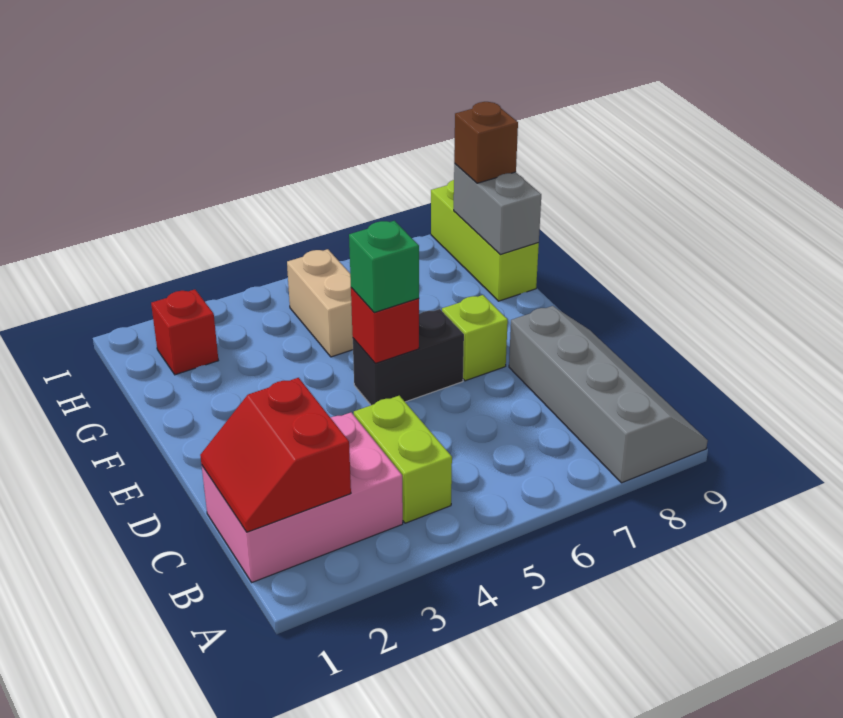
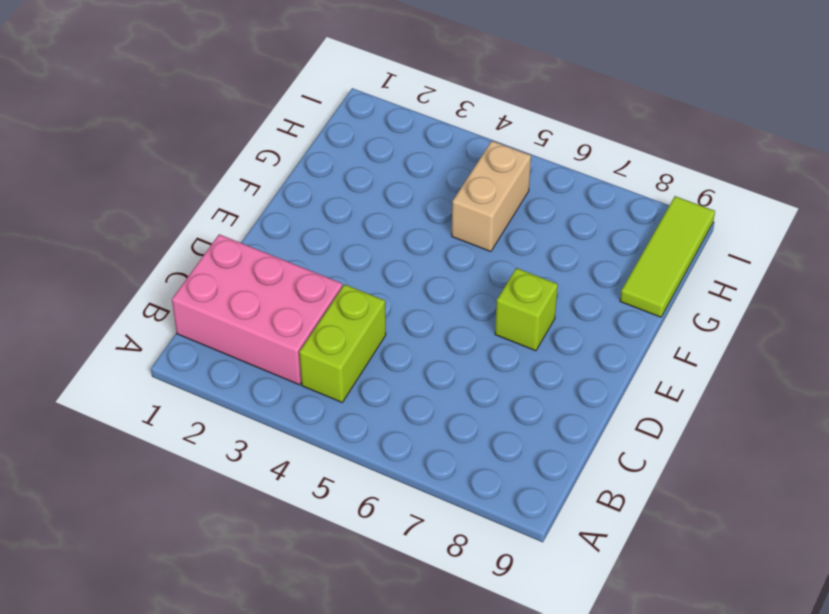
lime 1x3 tile [620,196,715,317] -> lime 1x3 brick [431,180,539,301]
none -> grey 2x4 slope [509,306,708,483]
none -> black 1x2 brick [353,309,464,405]
none -> red 1x1 brick [151,290,218,375]

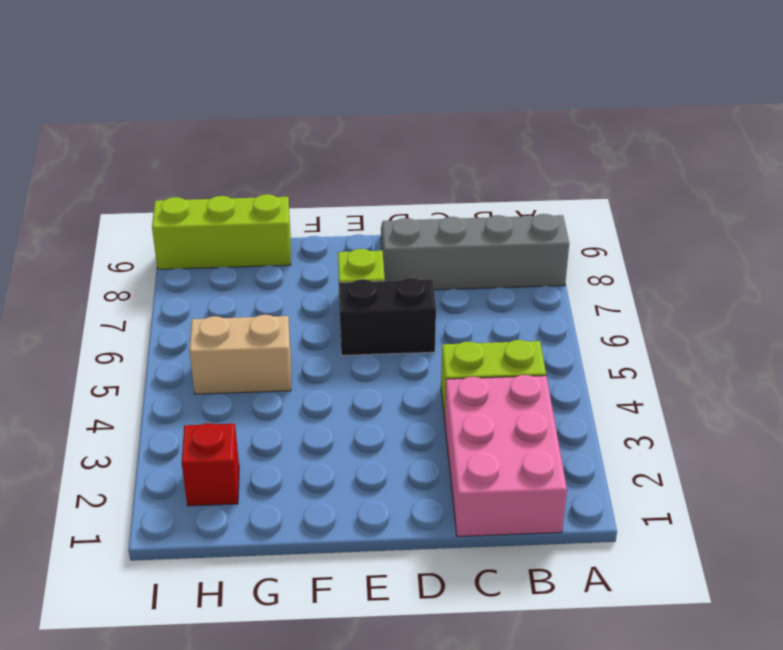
black 1x2 brick [339,278,436,355] -> black 1x2 brick turned to [353,309,464,405]
none -> red 2x2 slope [200,378,351,532]
none -> red 1x1 brick [351,288,419,363]
none -> grey 1x2 brick [454,164,541,255]

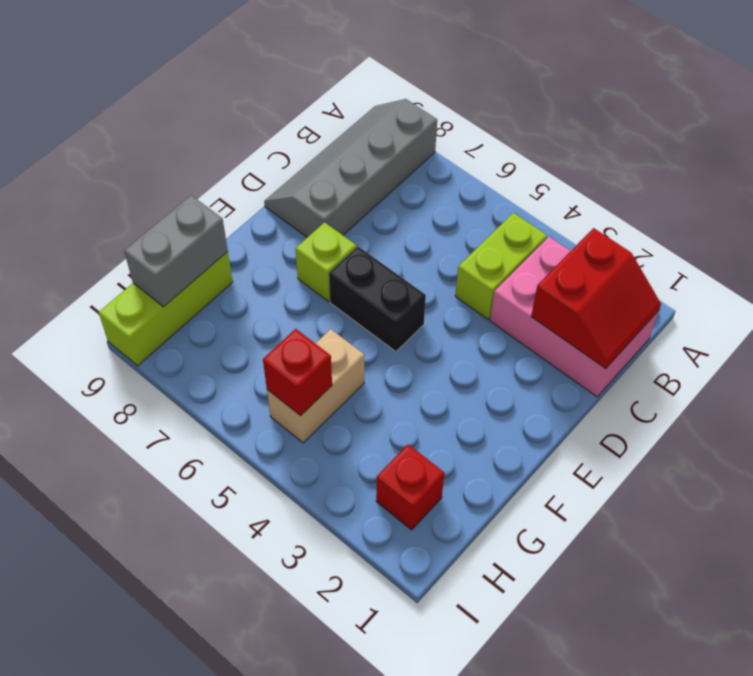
red 1x1 brick [263,329,332,416] -> red 1x1 brick moved to [351,288,419,363]
none -> green 1x1 brick [349,221,419,313]
none -> brown 1x1 brick [454,102,518,183]

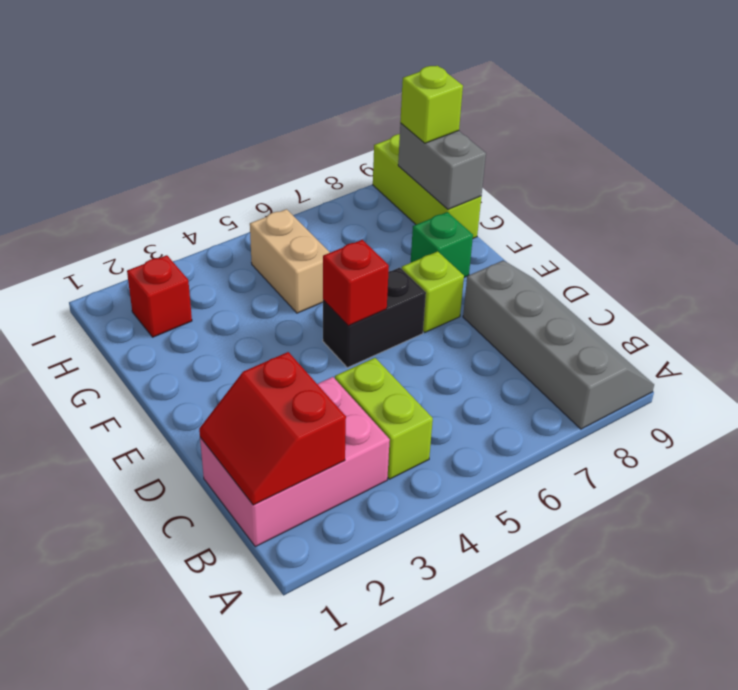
green 1x1 brick [411,212,473,277] -> green 1x1 brick moved to [349,221,419,313]
lime 1x1 brick [400,66,463,143] -> brown 1x1 brick [454,102,518,183]

